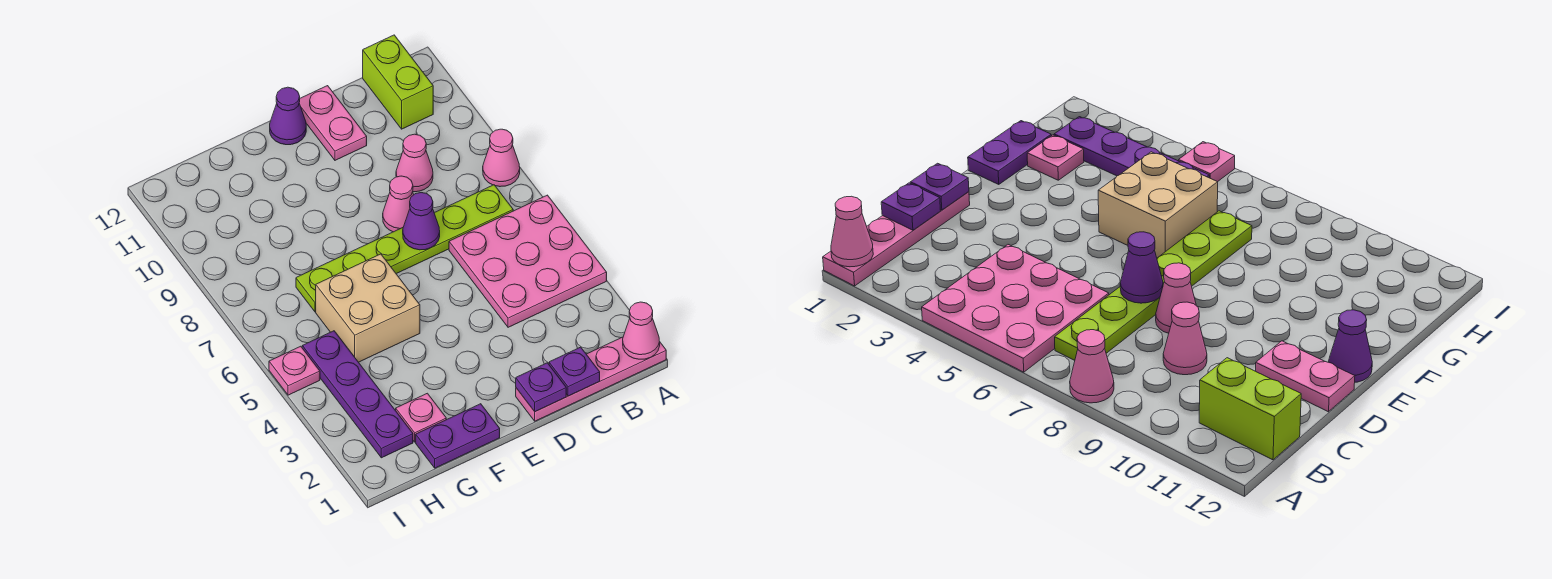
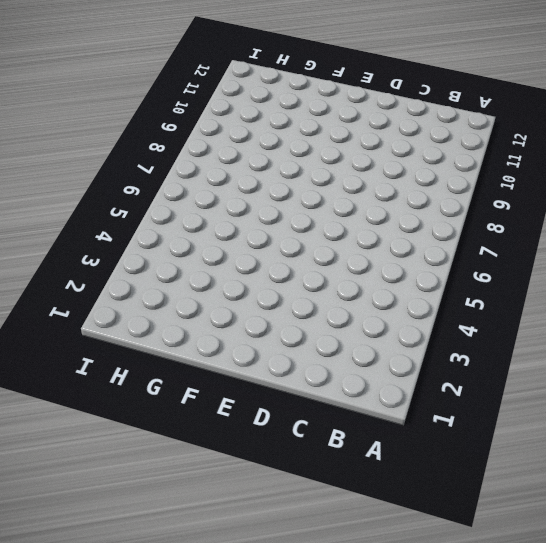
none -> pink 1x4 plate [516,337,666,421]
none -> pink 3x3 plate [449,195,607,327]
none -> pink 1x1 cone [483,129,520,187]

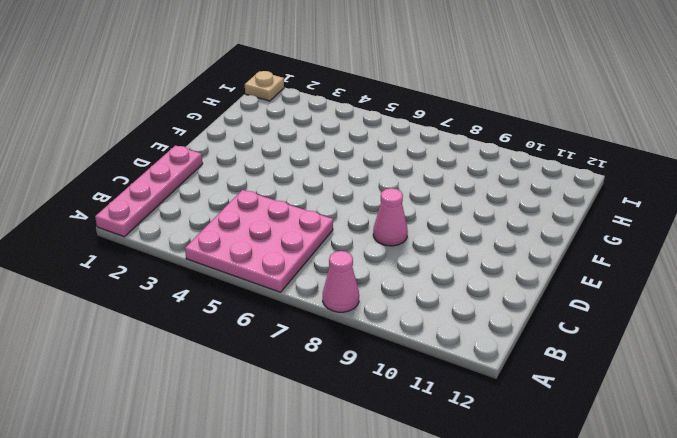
tan 1x1 plate [245,71,284,101] -> none
none -> lime 1x6 plate [296,185,513,312]
none -> lime 1x2 brick [363,35,433,129]
none -> pink 1x1 cone [396,134,433,192]

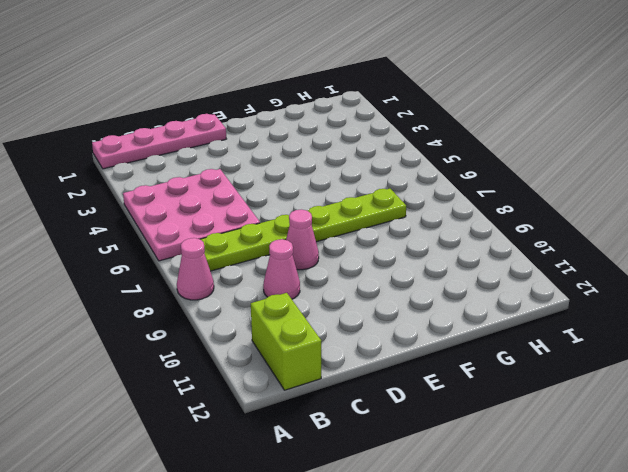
none -> pink 1x2 plate [299,86,367,160]
none -> purple 1x1 cone [270,87,306,145]
none -> purple 1x2 plate [416,404,500,468]

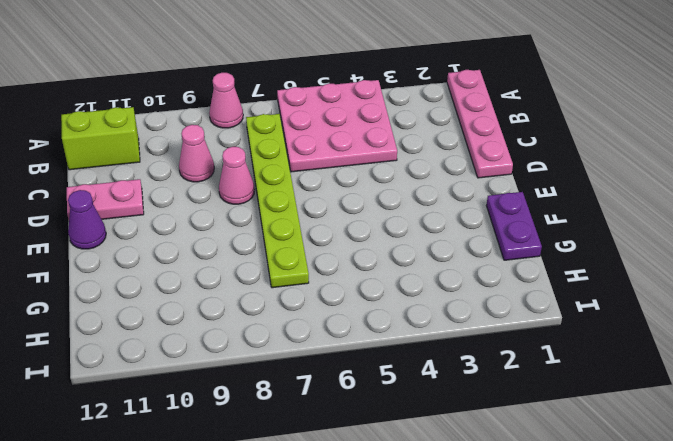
none -> tan 2x2 brick [316,254,420,362]
none -> pink 1x1 plate [396,393,446,442]
none -> purple 1x4 plate [302,331,413,458]

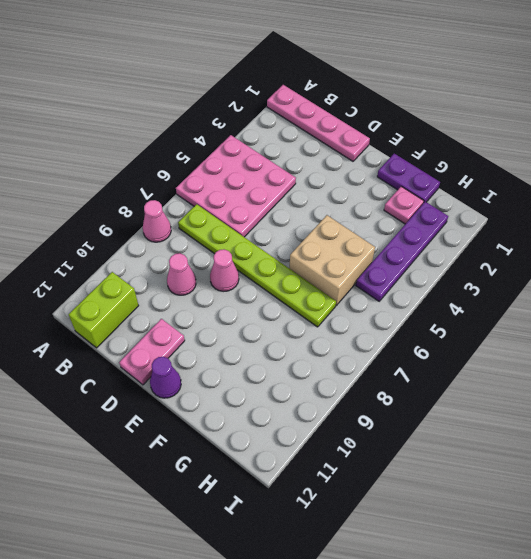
none -> pink 1x1 plate [269,346,320,395]
none -> pink 1x1 cone [623,302,660,359]
none -> purple 1x1 plate [549,347,600,396]

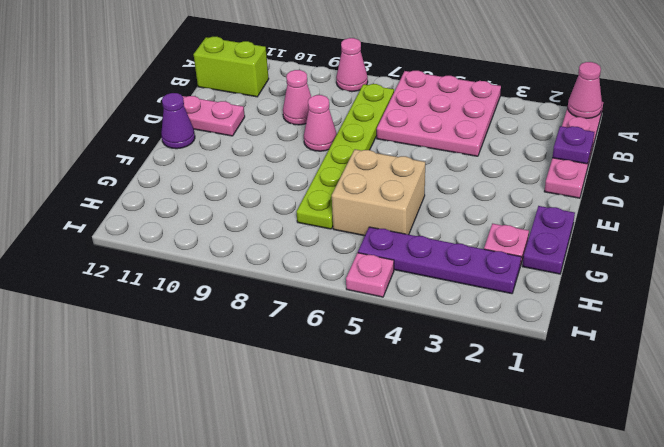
none -> purple 1x1 plate [516,363,566,412]
none -> purple 1x1 cone [403,193,440,250]

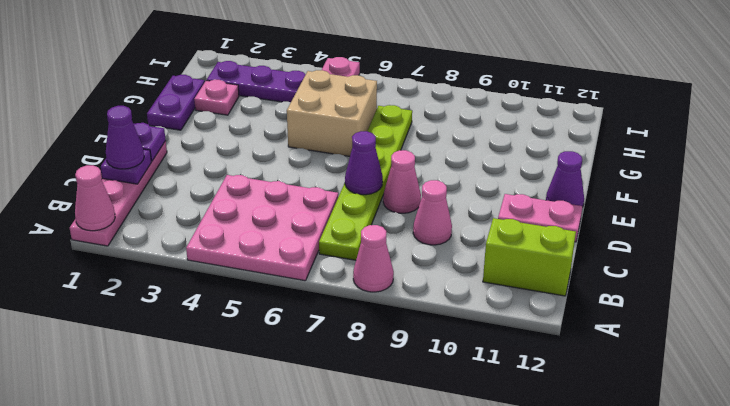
purple 1x1 cone [106,106,144,169] -> none

